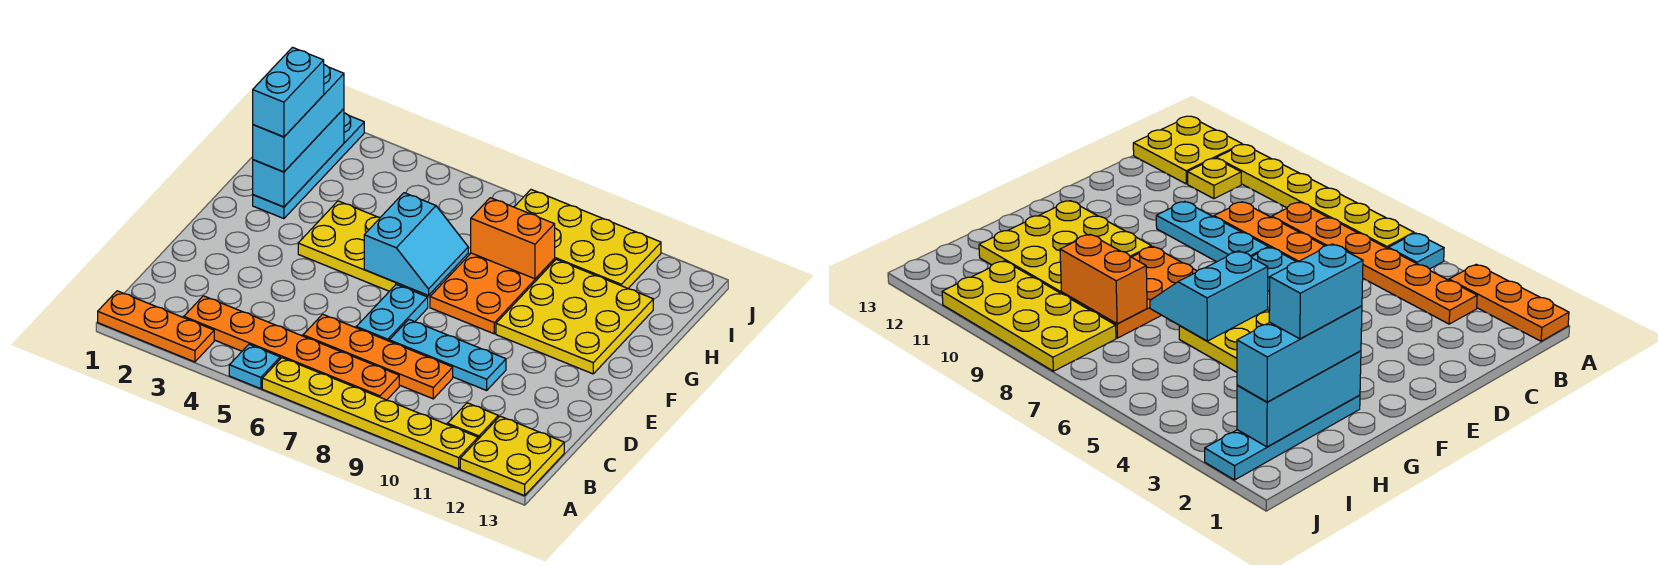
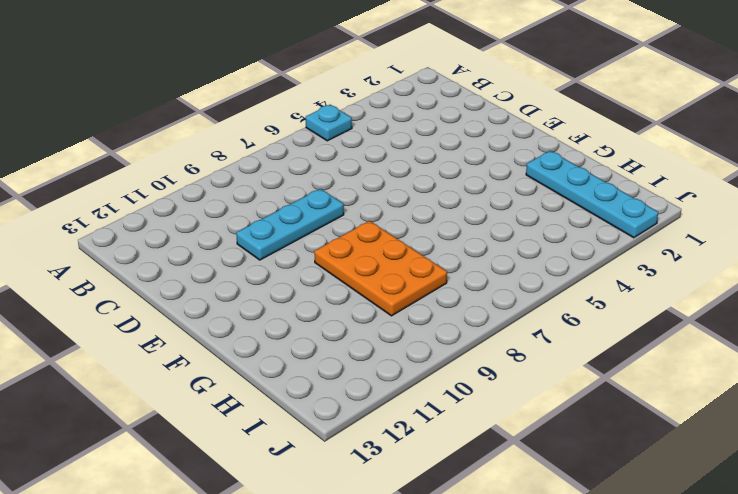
none -> orange 1x3 plate [98,291,214,362]
none -> yellow 1x6 plate [262,358,478,469]
none -> yellow 2x2 plate [460,416,564,496]

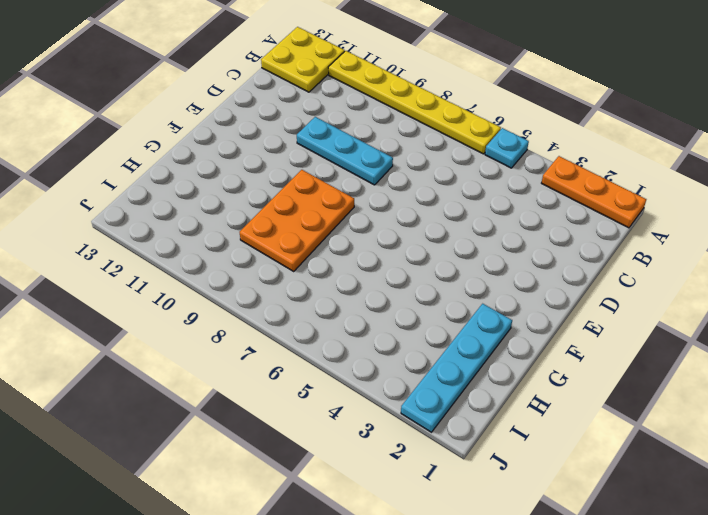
none -> orange 1x6 plate [184,296,399,400]
none -> yellow 1x1 plate [448,403,498,439]
none -> orange 1x4 plate [303,314,453,399]

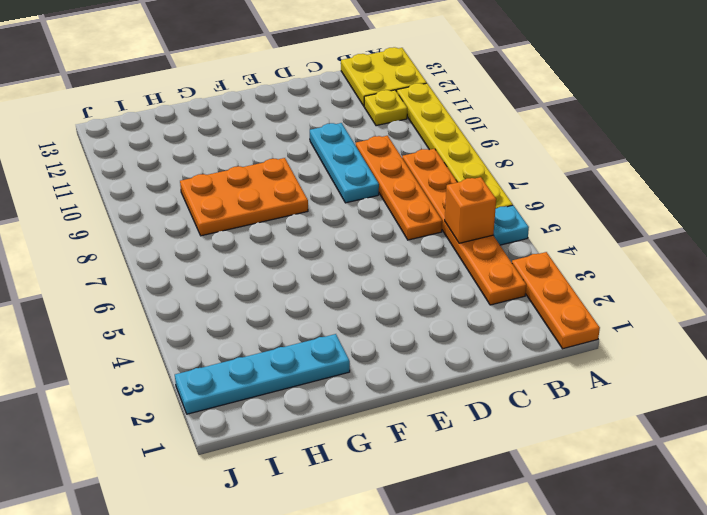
orange 1x1 brick [445,177,496,243] -> none
none -> cyan 1x2 plate [356,284,428,341]
none -> yellow 2x3 plate [298,201,403,291]
none -> yellow 3x3 plate [496,260,653,374]

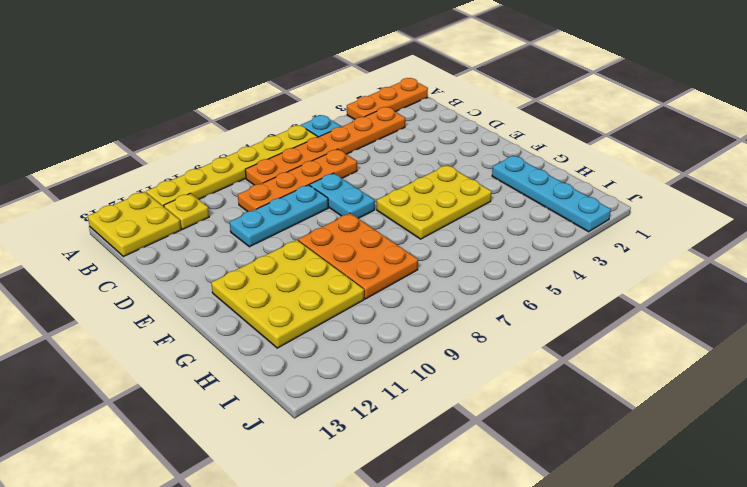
none -> yellow 2x4 plate [515,190,661,288]
none -> cyan 2x2 slope [364,193,468,295]
none -> cyan 1x3 brick [253,109,344,207]

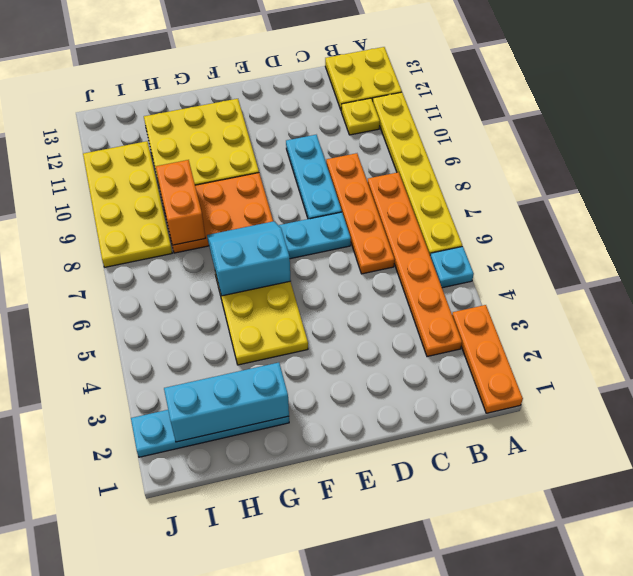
none -> cyan 1x3 brick [253,65,344,172]
none -> cyan 1x2 brick [253,47,324,137]

